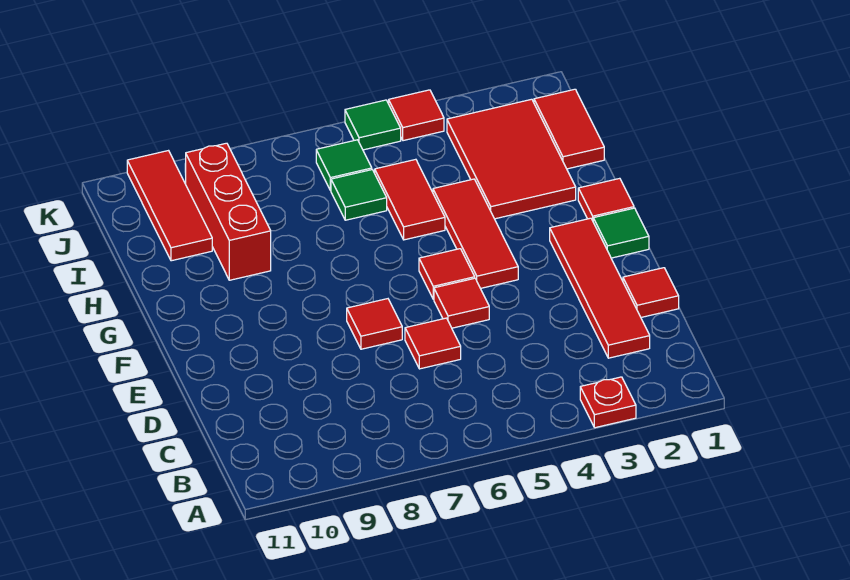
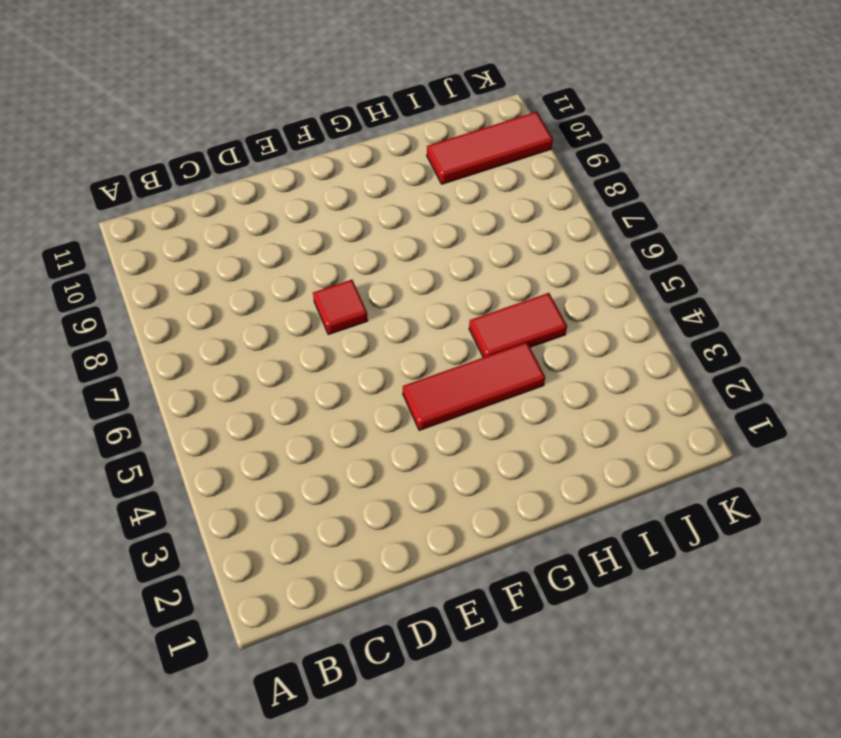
none -> red 1x1 plate [580,377,636,428]
none -> red 1x4 tile [550,218,650,358]
none -> red 1x1 tile [623,268,679,317]

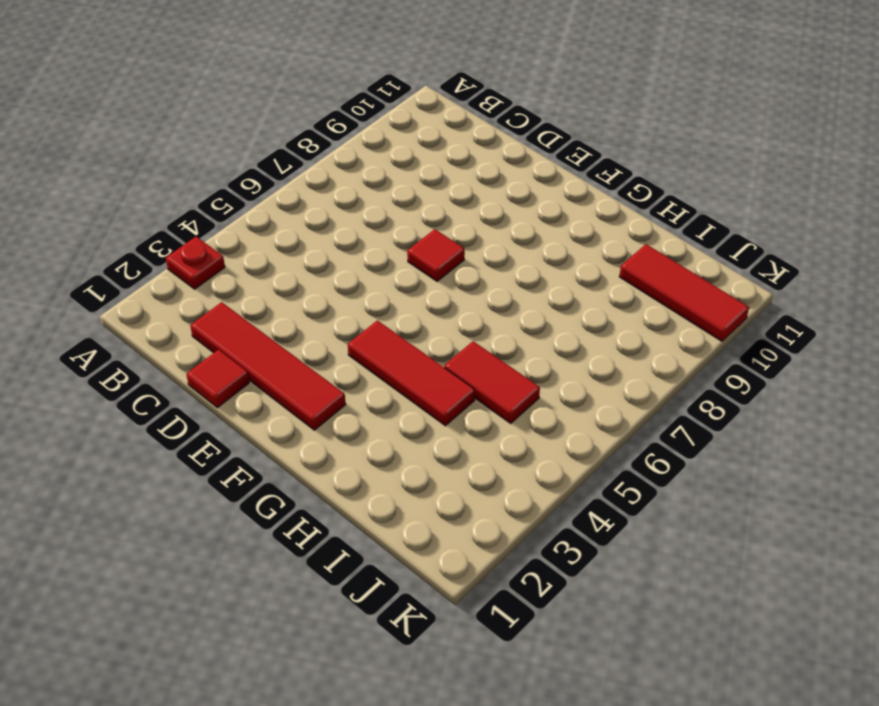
none -> red 1x1 tile [405,318,461,369]
none -> red 1x1 tile [434,278,489,328]
none -> green 1x1 tile [593,208,649,258]

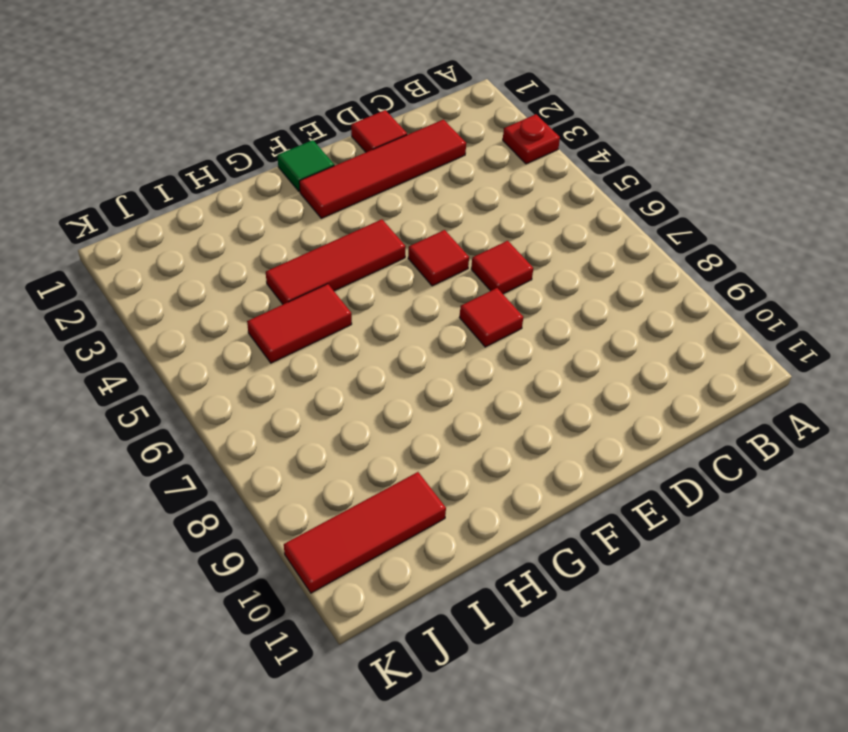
none -> red 1x1 tile [419,249,475,299]
none -> red 1x1 tile [578,178,634,220]
none -> red 2x3 tile [447,99,576,219]

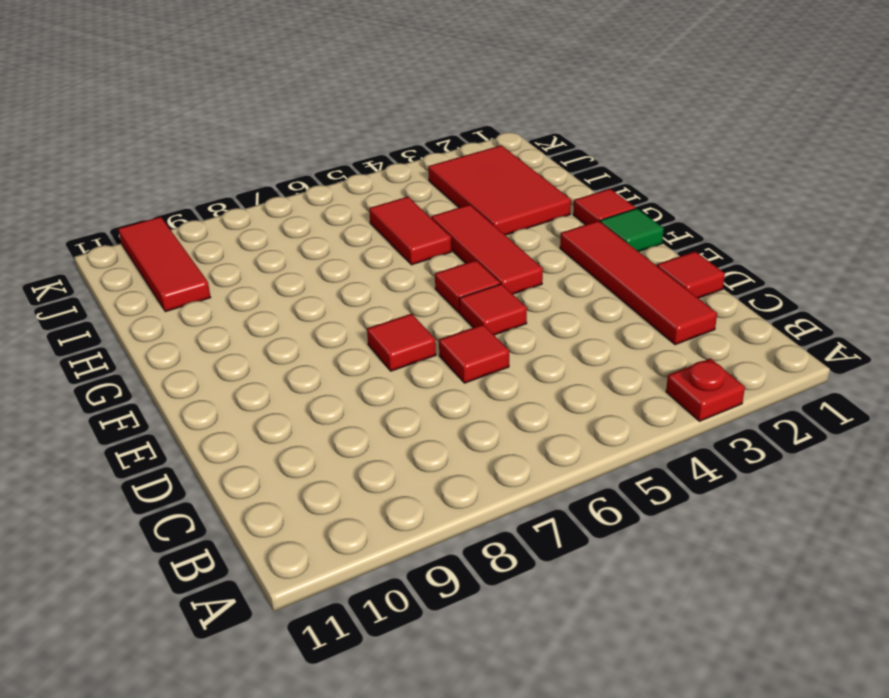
none -> red 1x3 brick [186,143,271,280]
none -> red 1x2 tile [534,89,604,169]
none -> green 1x1 tile [331,170,387,220]

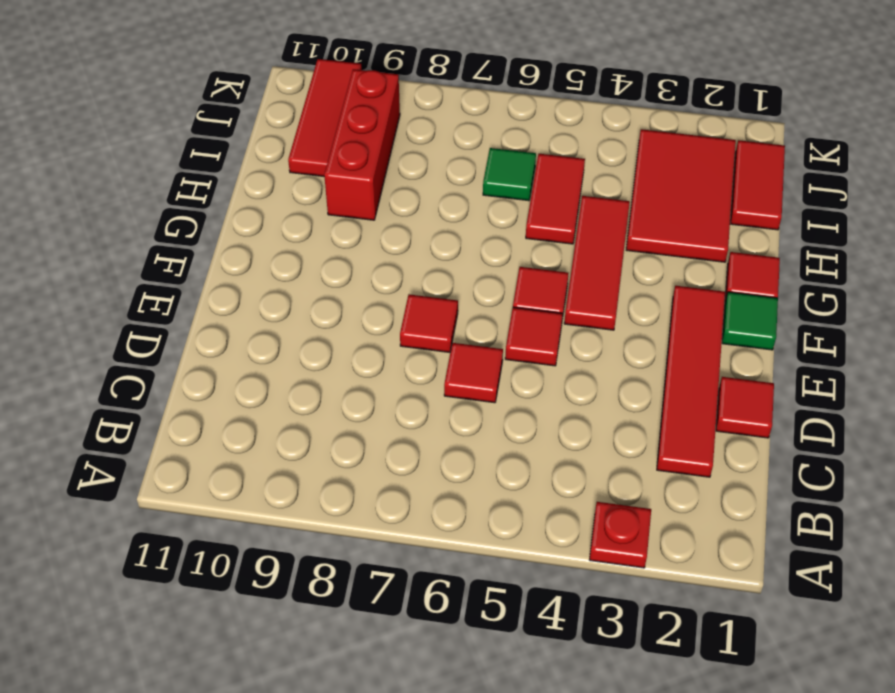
none -> green 1x1 tile [316,140,372,191]
none -> red 1x1 tile [389,90,444,141]
none -> green 1x1 tile [345,100,401,150]

